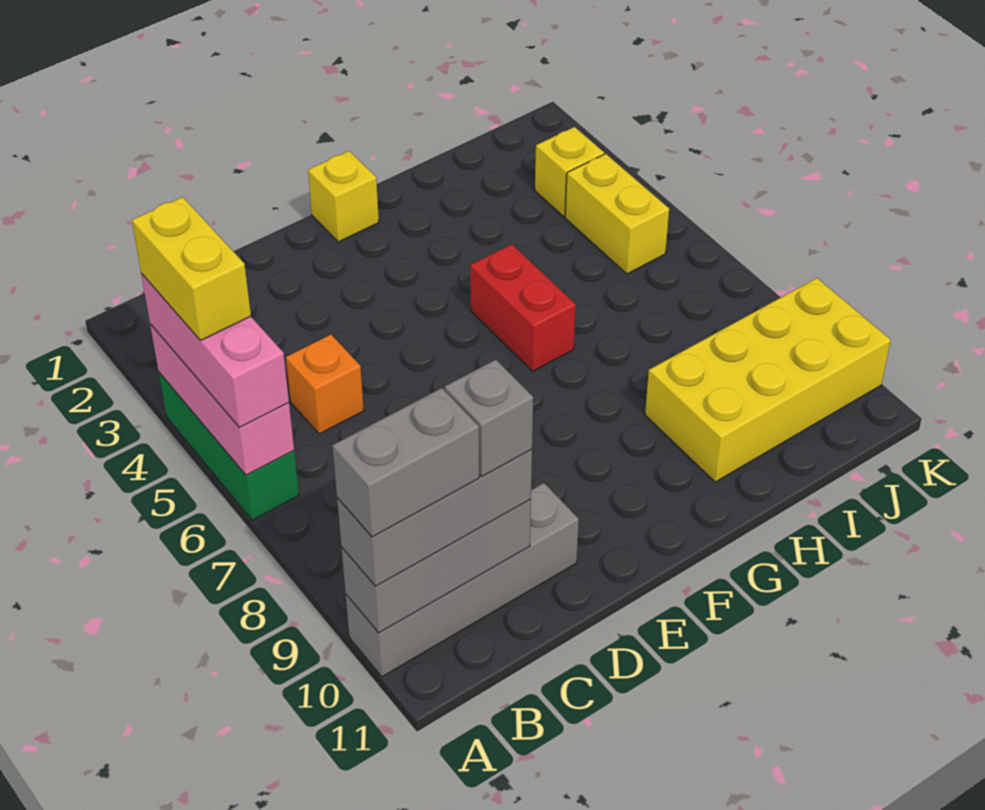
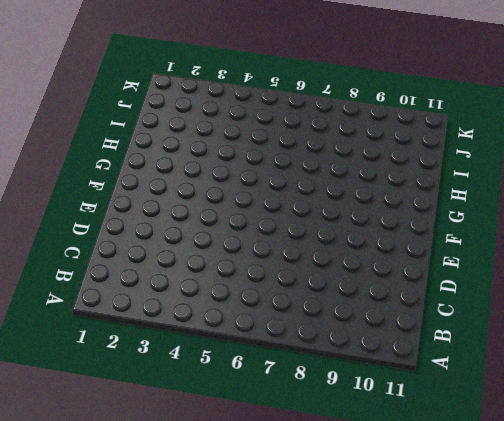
none -> green 1x3 brick [159,373,299,520]
none -> grey 1x4 brick [346,483,579,677]
none -> orange 1x1 brick [286,335,364,434]

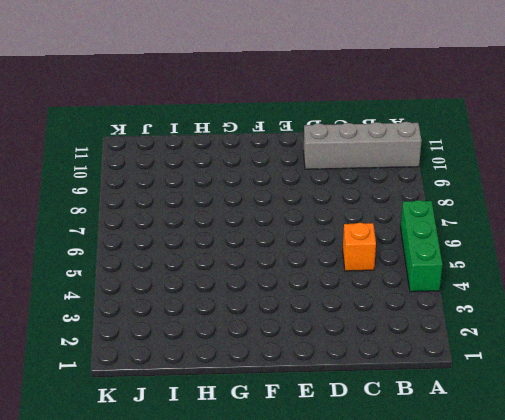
none -> yellow 1x1 brick [308,151,379,242]
none -> red 1x2 brick [470,244,576,371]
none -> yellow 2x4 brick [645,278,891,482]

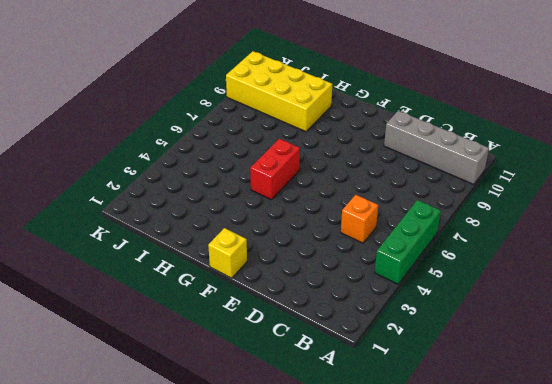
none -> yellow 1x1 brick [535,127,604,217]
none -> yellow 1x2 brick [565,154,669,274]
none -> pink 1x3 brick [150,324,294,475]

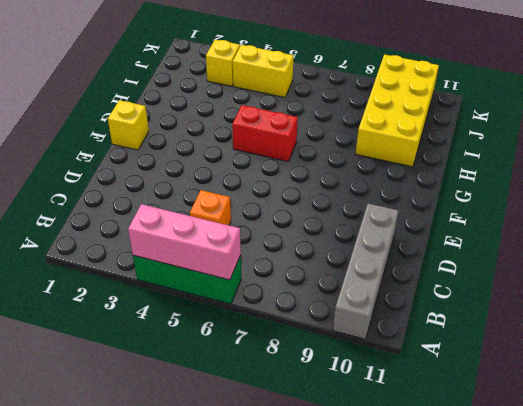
none -> grey 1x3 brick [342,499,531,633]
none -> pink 1x3 brick [141,273,289,427]
none -> grey 1x3 brick [337,449,532,586]

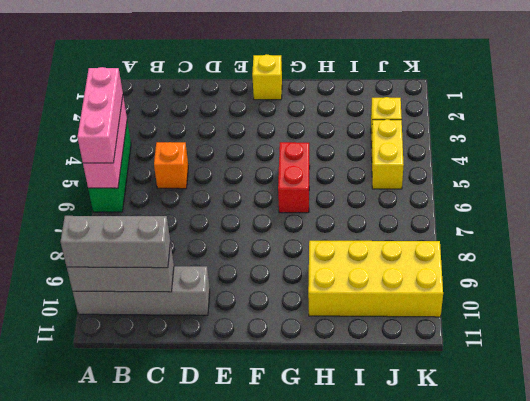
none -> yellow 1x2 brick [132,197,251,341]
none -> grey 1x2 brick [333,388,479,537]
none -> grey 1x1 brick [445,360,533,476]

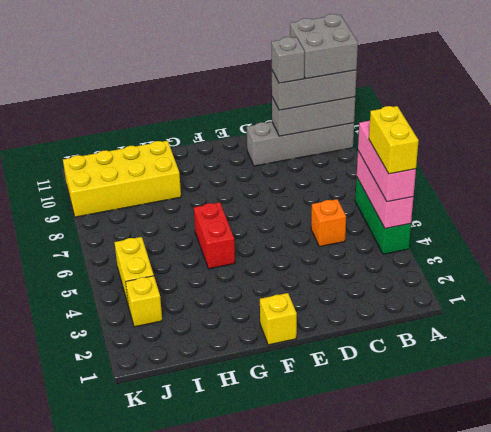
grey 2x2 brick [290,14,358,79] -> grey 1x2 brick [333,388,479,537]

